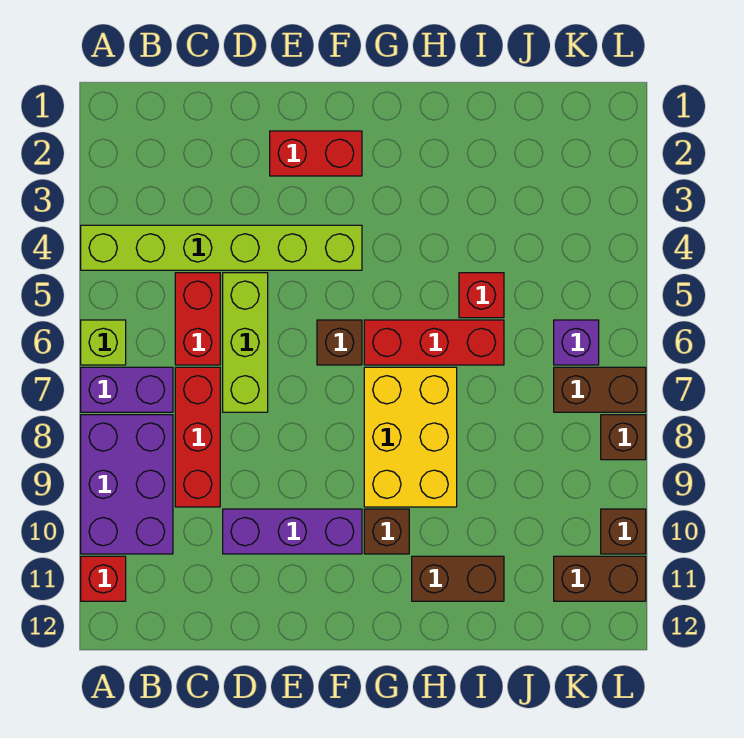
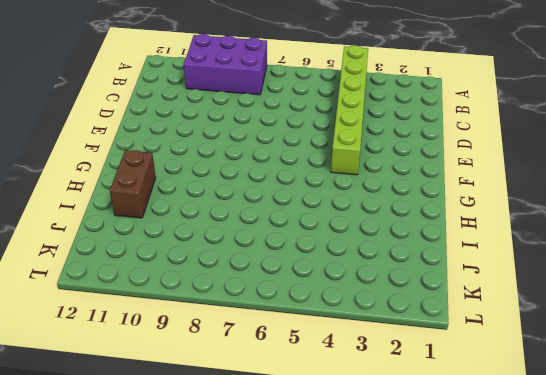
none -> lime 1x1 brick [81,320,126,365]
none -> purple 1x2 brick [81,367,173,412]
none -> red 1x1 brick [81,556,126,601]

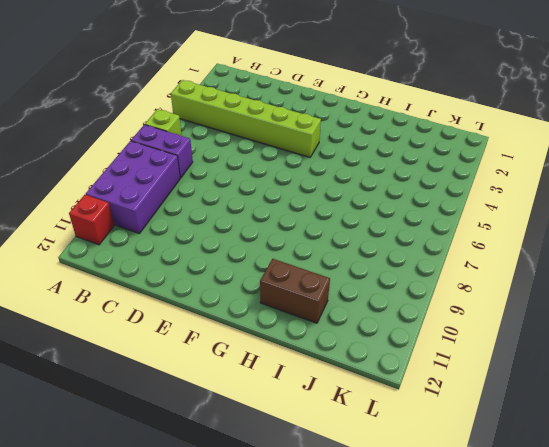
none -> red 1x2 brick [175,273,220,365]
none -> red 1x3 brick [175,367,220,507]
none -> lime 1x3 brick [223,273,268,412]

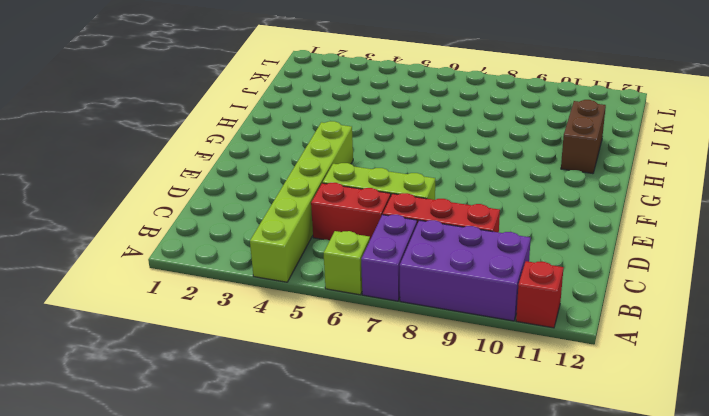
none -> purple 1x3 brick [223,509,362,554]
none -> red 1x2 brick [270,131,362,176]
none -> brown 1x1 brick [317,320,362,365]

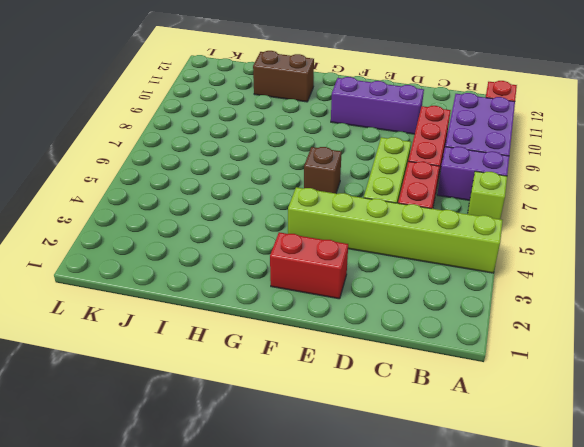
none -> red 1x3 brick [364,320,504,365]
none -> yellow 2x3 brick [364,367,457,507]
none -> brown 1x1 brick [364,509,409,554]

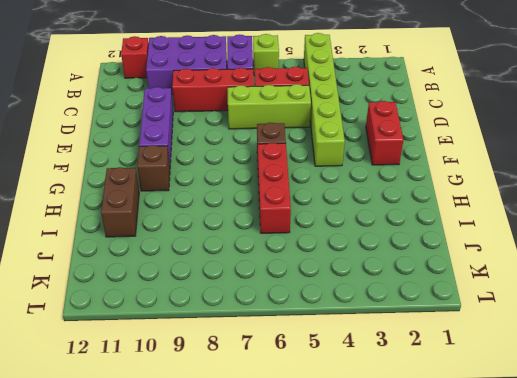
none -> yellow 2x3 brick [364,367,457,507]
none -> red 1x1 brick [459,273,504,318]
none -> purple 1x1 brick [554,320,599,365]

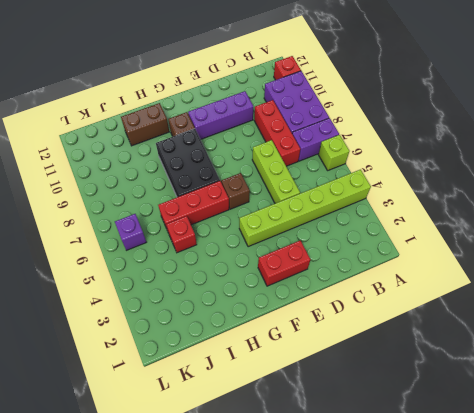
black 2x3 brick [156,129,220,197] -> yellow 2x3 brick [364,367,457,507]
none -> red 1x2 brick [175,273,220,365]
none -> brown 1x2 brick [554,367,646,412]
none -> brown 1x2 brick [554,556,646,601]

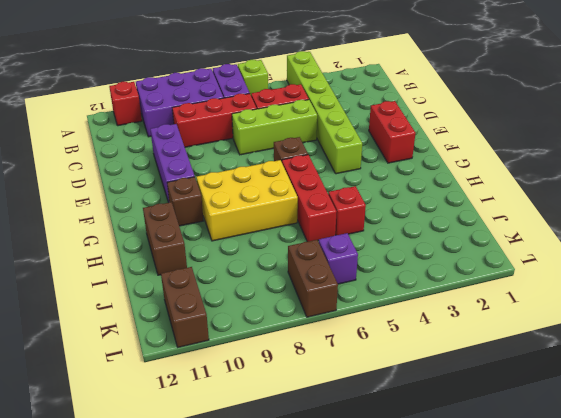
none -> brown 1x1 brick [601,415,646,460]
none -> brown 1x1 brick [601,509,646,554]

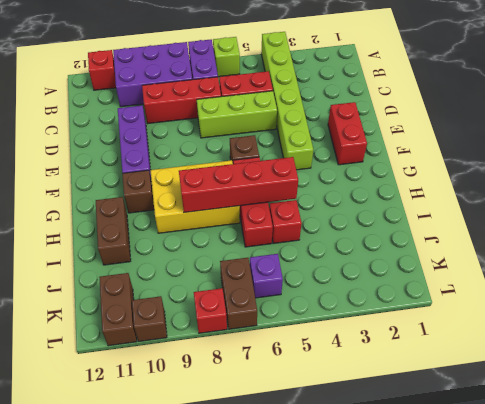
red 1x4 brick [179,157,298,212] -> none
red 1x1 brick [194,288,227,333] -> brown 1x1 brick [601,415,646,460]

